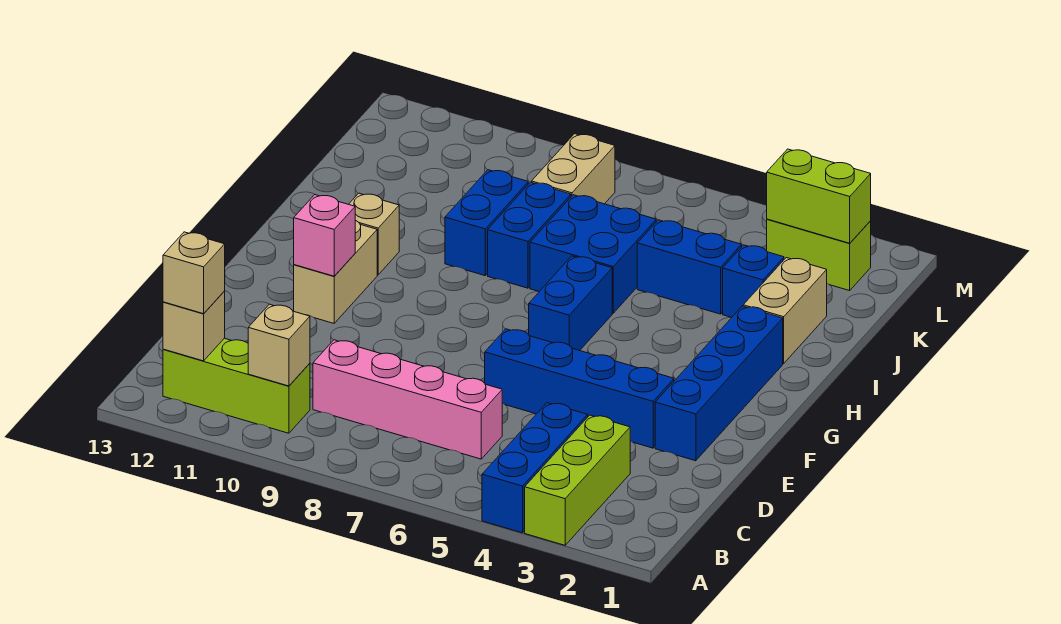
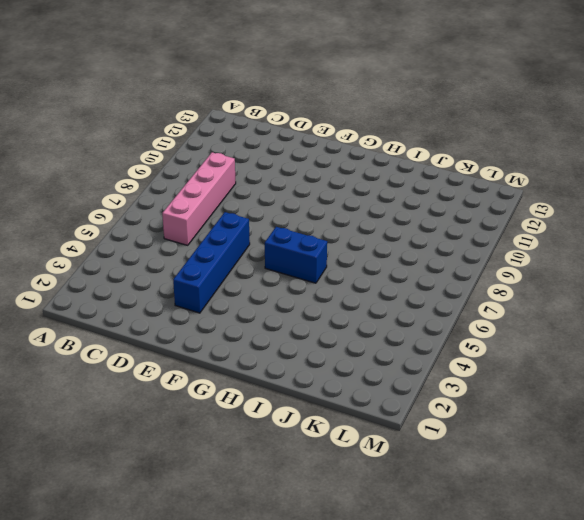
none -> lime 1x3 brick [525,415,630,545]
none -> blue 1x3 brick [482,403,588,533]
none -> lime 1x3 brick [163,338,310,433]

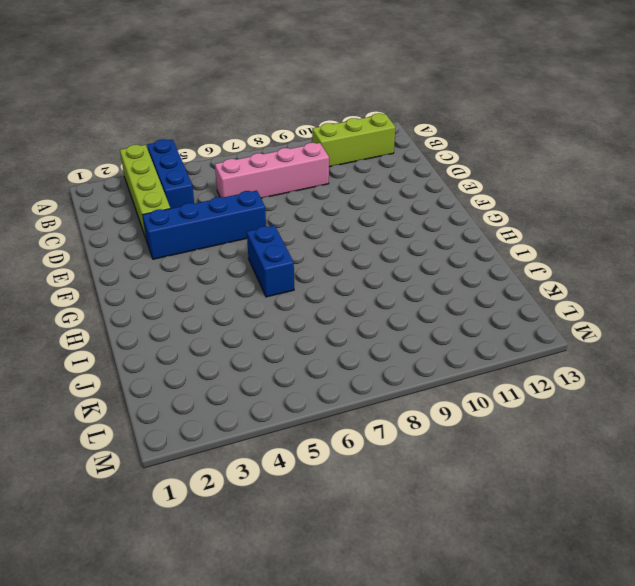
lime 1x4 brick [120,145,170,238] -> lime 1x3 brick [525,415,630,545]
none -> blue 1x4 brick [655,306,783,461]
none -> tan 1x2 brick [294,220,377,323]
none -> tan 1x1 brick [349,193,399,275]

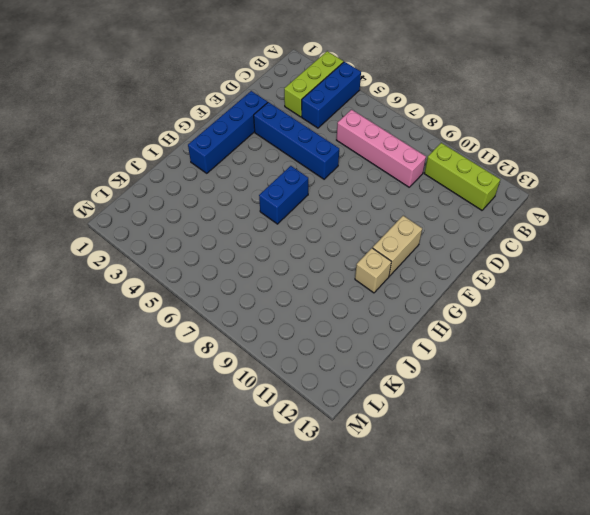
none -> tan 1x2 brick [743,258,827,363]
none -> blue 2x2 brick [530,195,656,313]
none -> blue 1x2 brick [488,182,571,288]

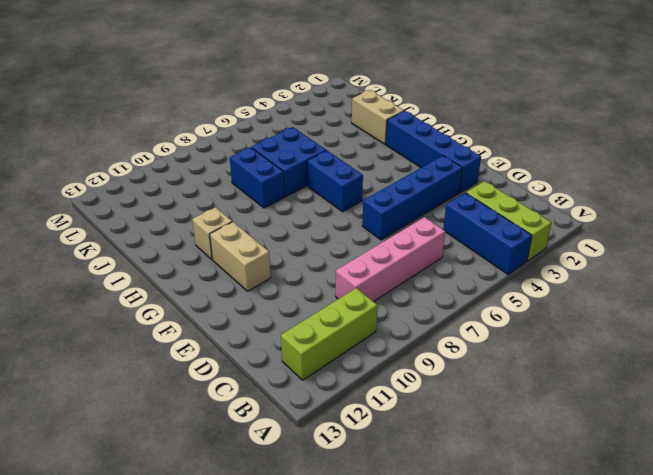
none -> blue 1x2 brick [445,170,528,276]
none -> blue 1x1 brick [723,245,784,318]
none -> blue 1x2 brick [637,220,742,314]

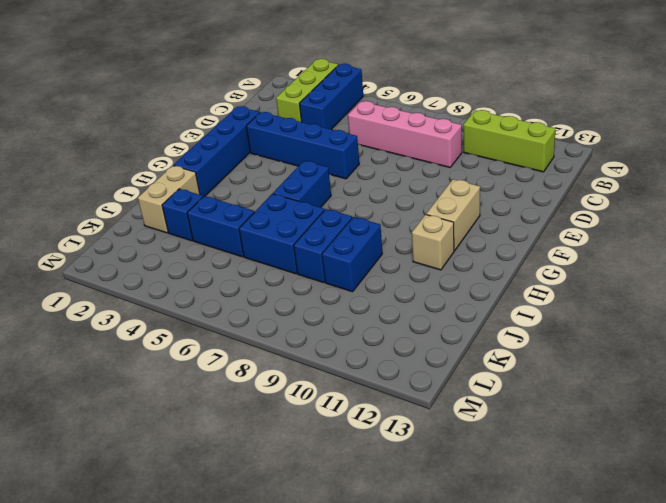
none -> tan 1x2 brick [532,134,615,204]
none -> lime 1x2 brick [767,219,871,291]
none -> tan 1x1 brick [248,304,310,386]

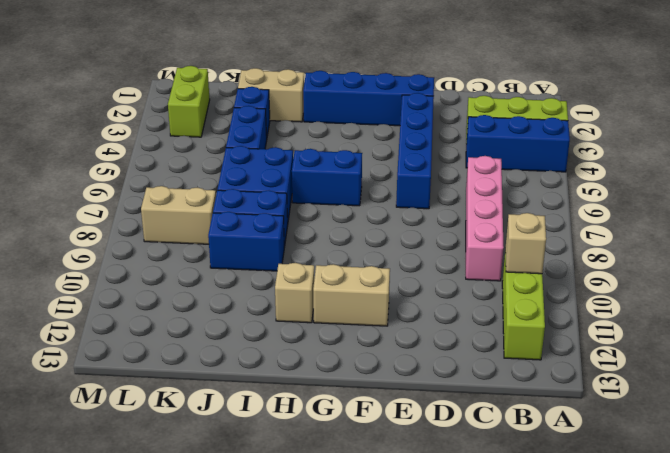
none -> tan 1x1 brick [163,291,225,361]
none -> pink 1x1 brick [294,195,355,276]
none -> lime 1x2 brick [767,149,871,243]

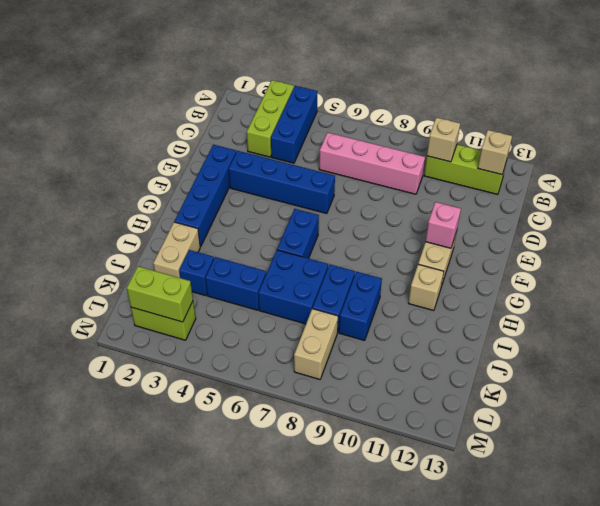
none -> tan 1x1 brick [163,232,225,314]

